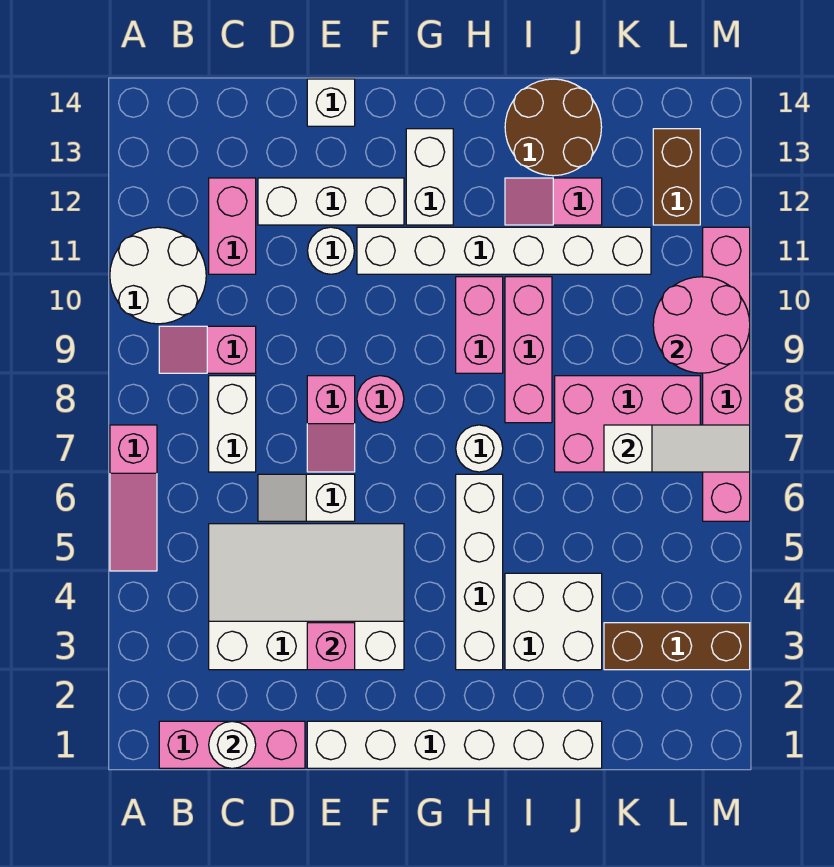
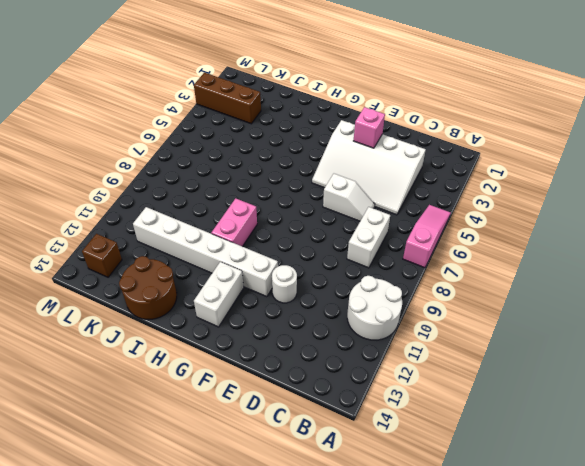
brown 1x1 brick [82,234,122,277] -> brown 1x2 brick [653,129,700,225]
none -> pink 1x3 brick [159,721,305,768]
none -> pink 1x2 slope [159,326,256,373]
none -> pink 1x2 brick [209,178,256,274]
none -> white 1x3 brick [258,178,404,225]

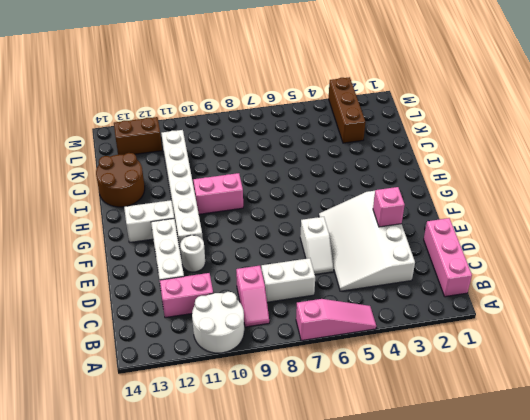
none -> white 1x6 brick [307,721,602,768]
none -> pink 1x2 slope [307,376,355,472]
none -> white 1x1 brick [307,79,355,126]
none -> pink 1x1 round brick [357,376,404,423]

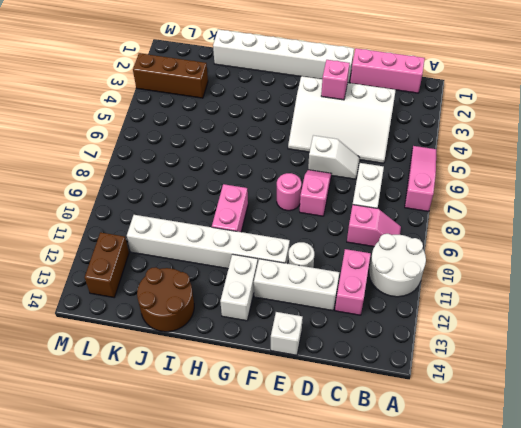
none -> white 1x4 brick [456,474,503,670]
none -> white 1x1 round brick [456,425,503,472]
none -> white 2x2 brick [505,573,602,670]
none -> pink 1x3 brick [505,277,552,423]

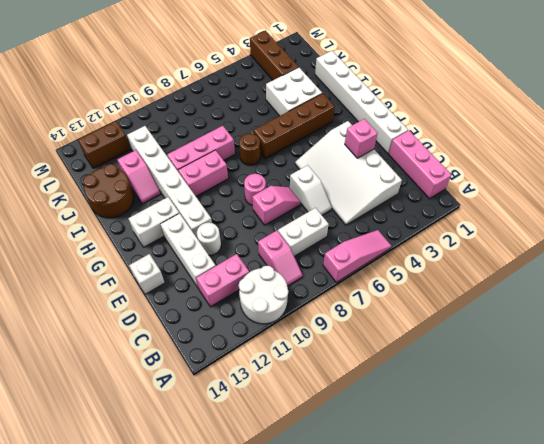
brown 1x4 brick [254,93,335,159] -> white 1x4 brick [456,474,503,670]
brown 1x1 round brick [239,134,260,165] -> white 1x1 round brick [456,425,503,472]
none -> pink 2x3 brick [555,376,700,472]
none -> pink 1x6 brick [703,227,750,521]
none -> white 1x1 round brick [209,721,256,768]
none -> white 1x3 slope [604,425,750,472]

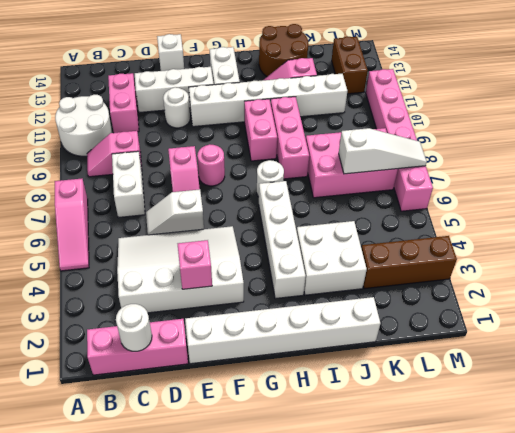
none -> pink 2x2 round brick [653,277,750,373]

